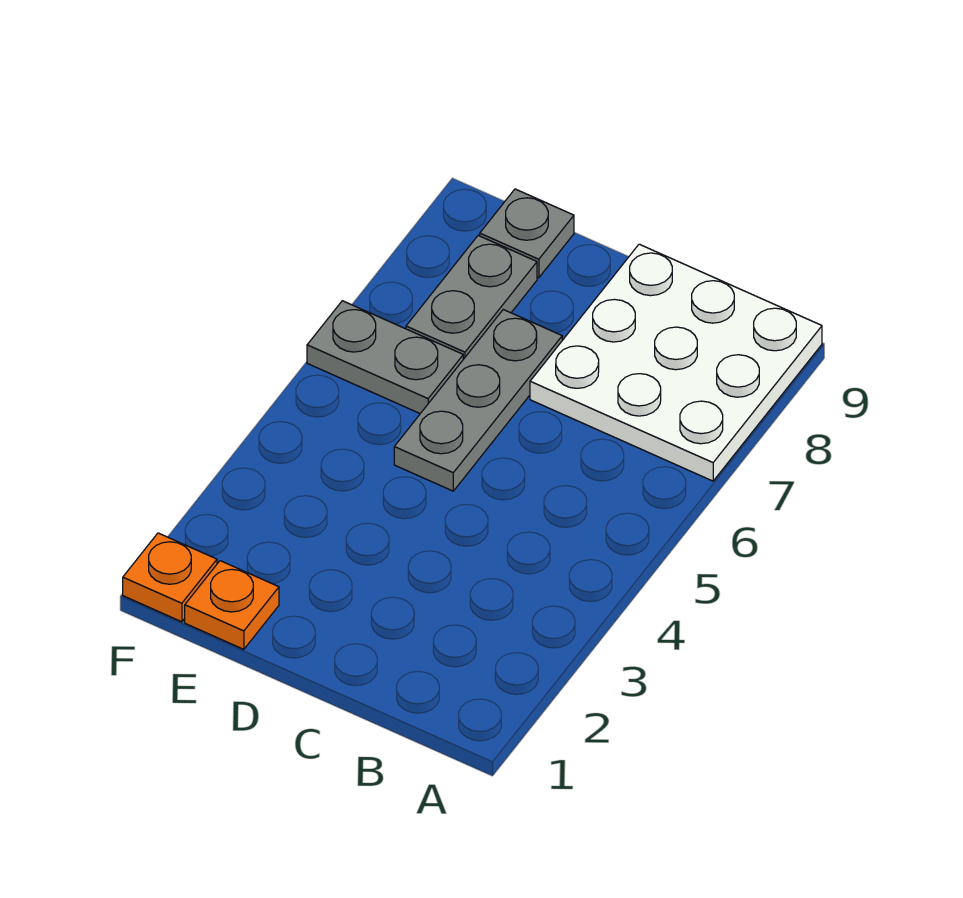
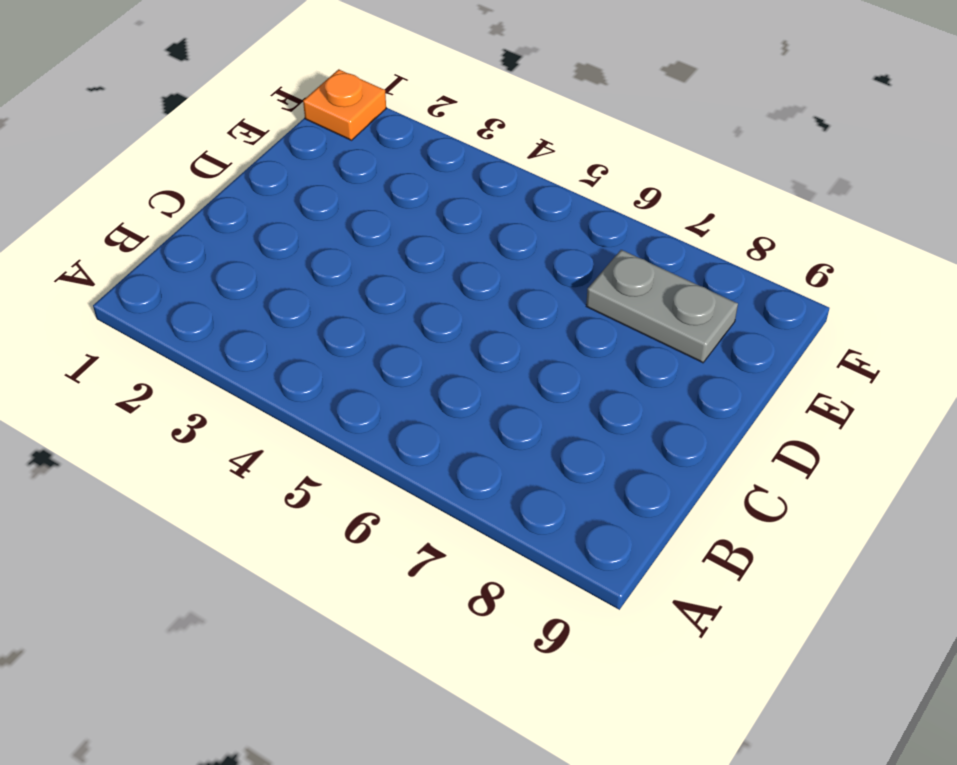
none -> white 3x3 plate [530,244,822,481]
none -> grey 1x3 plate [394,310,562,491]

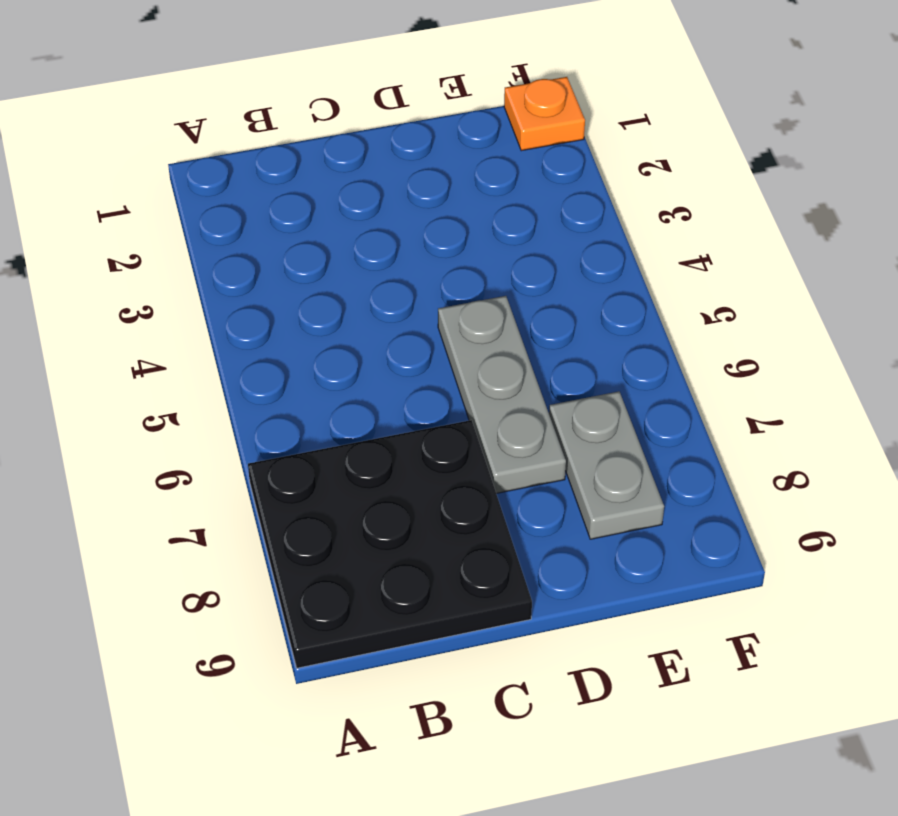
black 3x3 plate [248,420,532,668] -> white 3x3 plate [530,244,822,481]
none -> orange 1x1 plate [185,561,279,649]
none -> grey 1x2 plate [307,301,463,414]

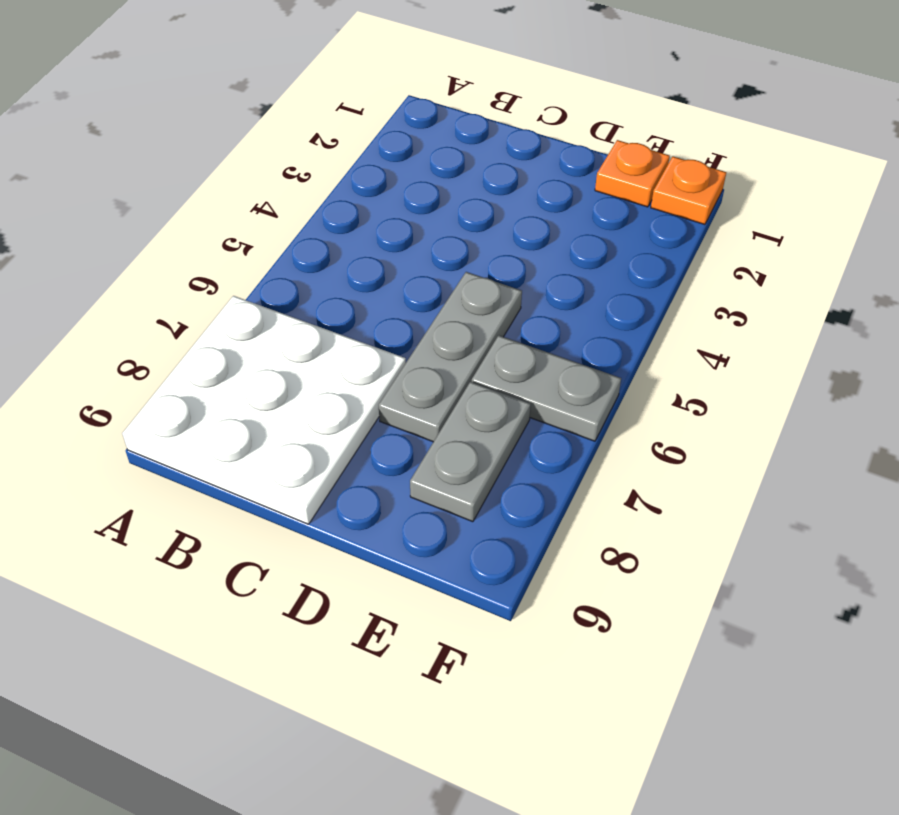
none -> grey 1x1 plate [480,189,574,278]

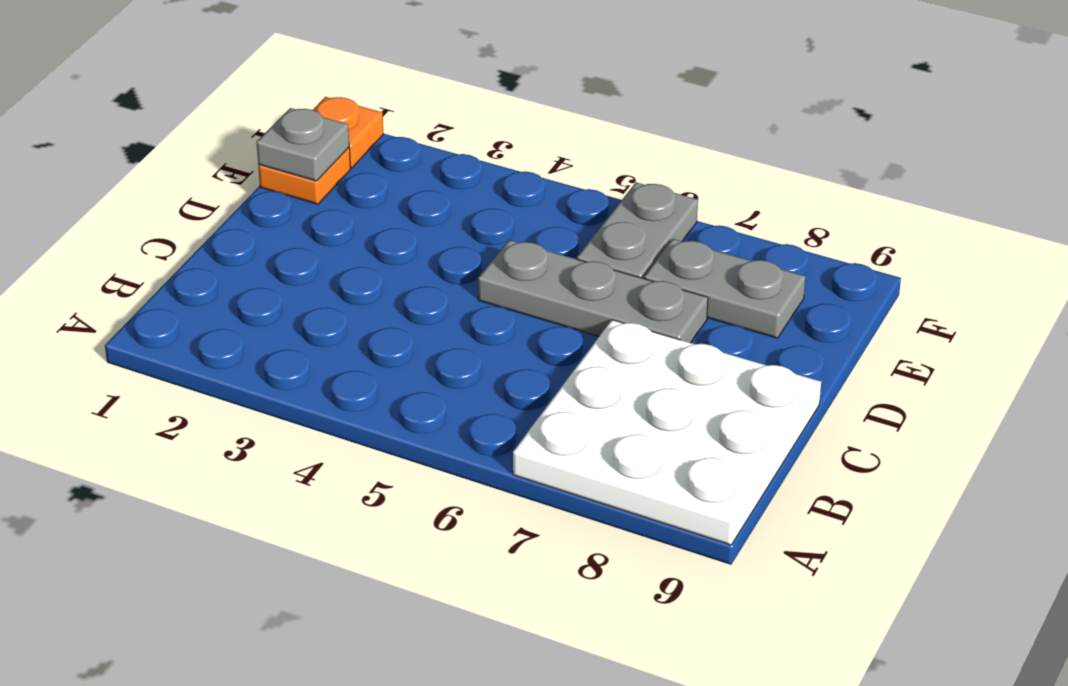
grey 1x1 plate [257,108,349,181] -> grey 1x1 plate moved to [480,189,574,278]

